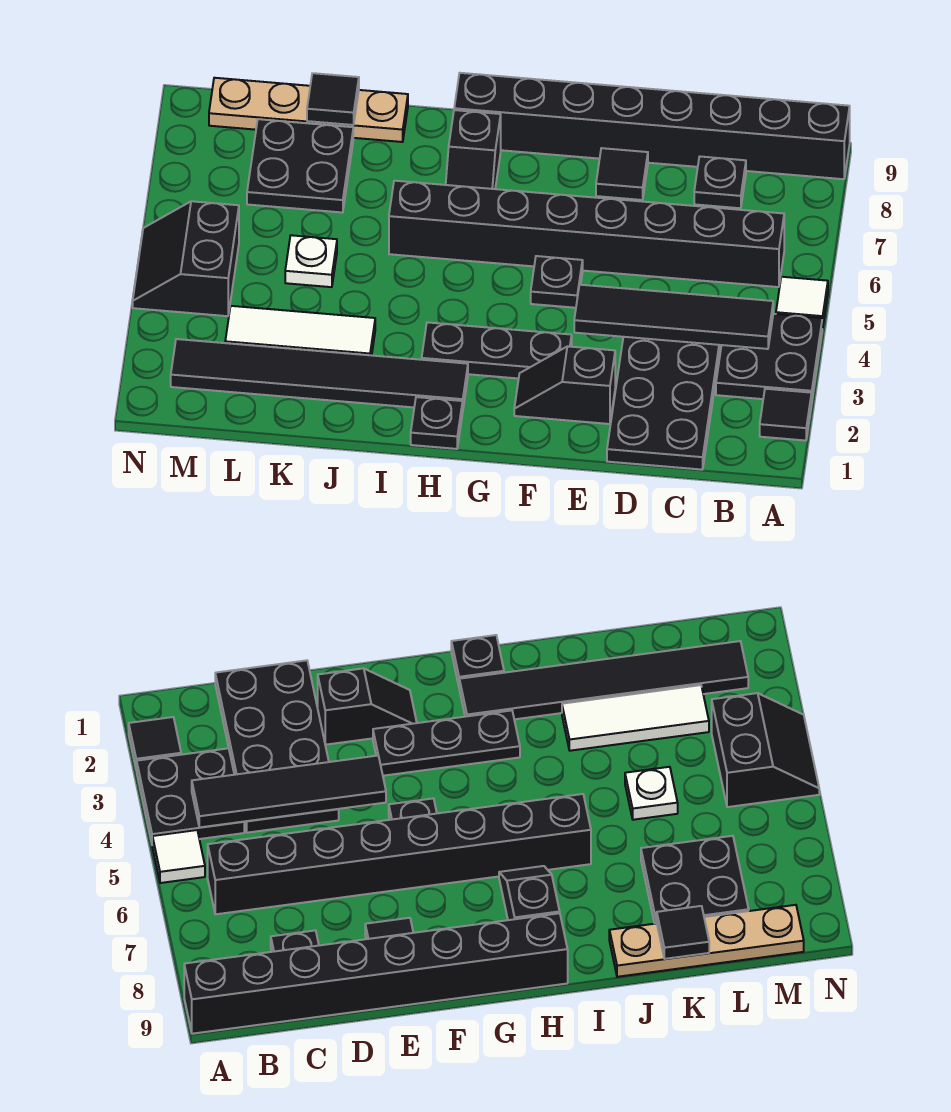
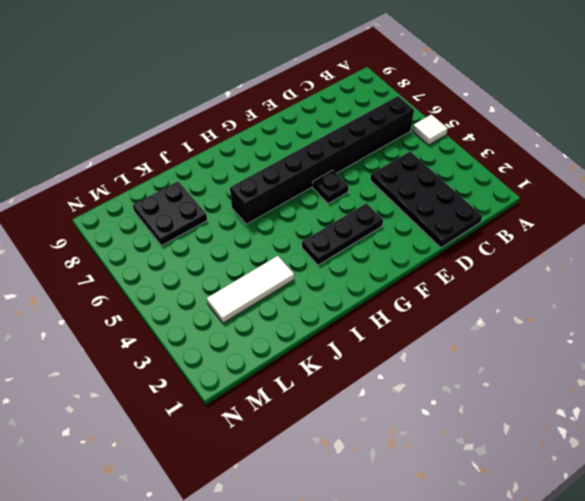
none -> black 1x1 tile [760,389,812,441]
none -> black 2x2 plate [716,314,822,399]
none -> black 1x8 brick [454,73,850,179]

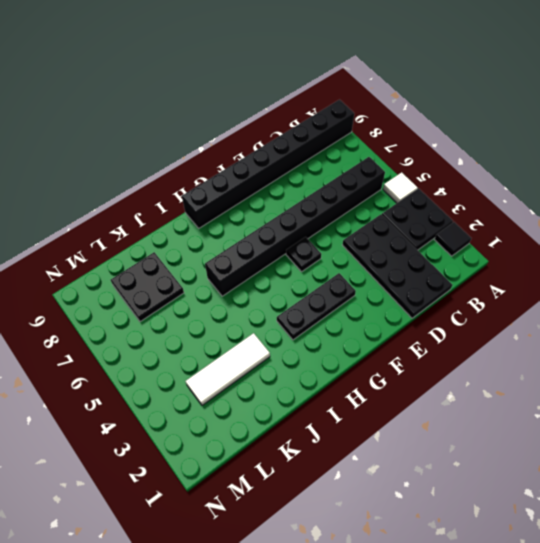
none -> black 1x1 plate [694,157,746,208]
none -> black 1x2 slope [514,346,615,424]
none -> black 1x1 tile [596,148,648,200]

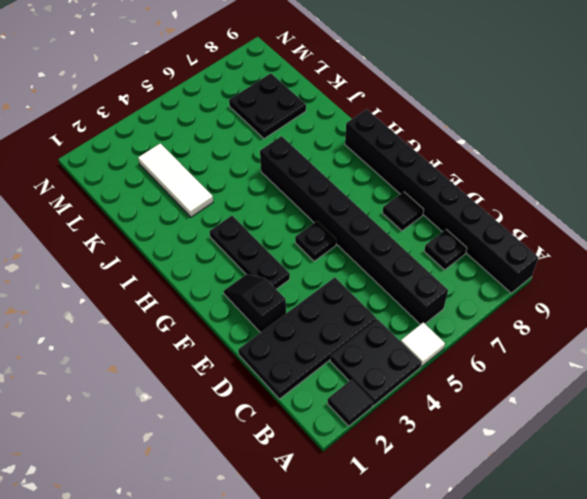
none -> black 1x1 plate [411,397,463,449]
none -> black 1x6 tile [171,339,468,407]
none -> black 1x2 slope [446,110,501,189]

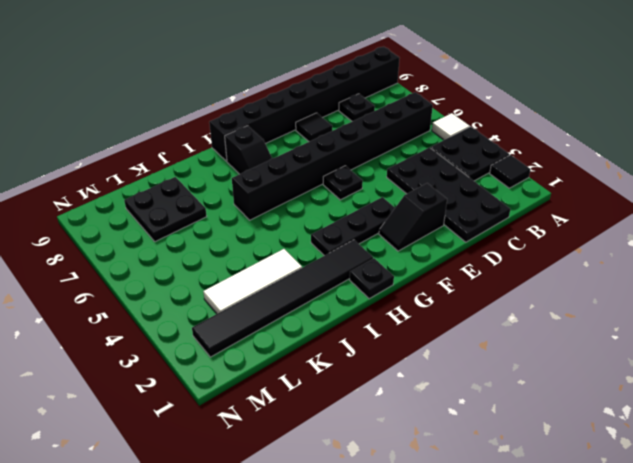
none -> tan 1x4 plate [209,78,408,142]
none -> white 1x1 plate [285,235,337,287]
none -> black 2x2 slope [133,201,239,316]

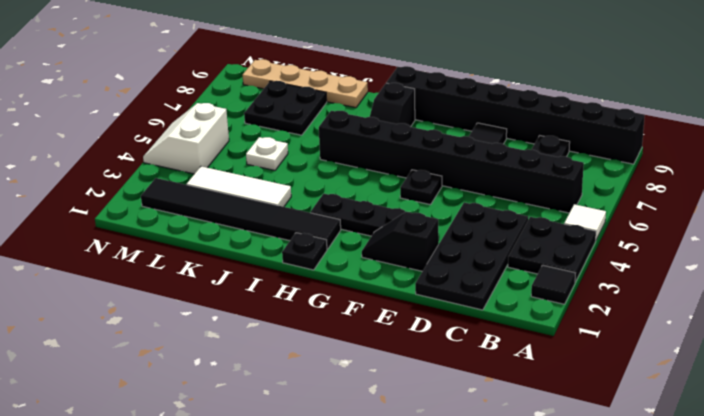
white 2x2 slope [143,103,229,174] -> black 2x2 slope [133,201,239,316]
none -> black 1x4 tile [574,285,773,349]
none -> black 1x1 tile [307,73,359,125]

